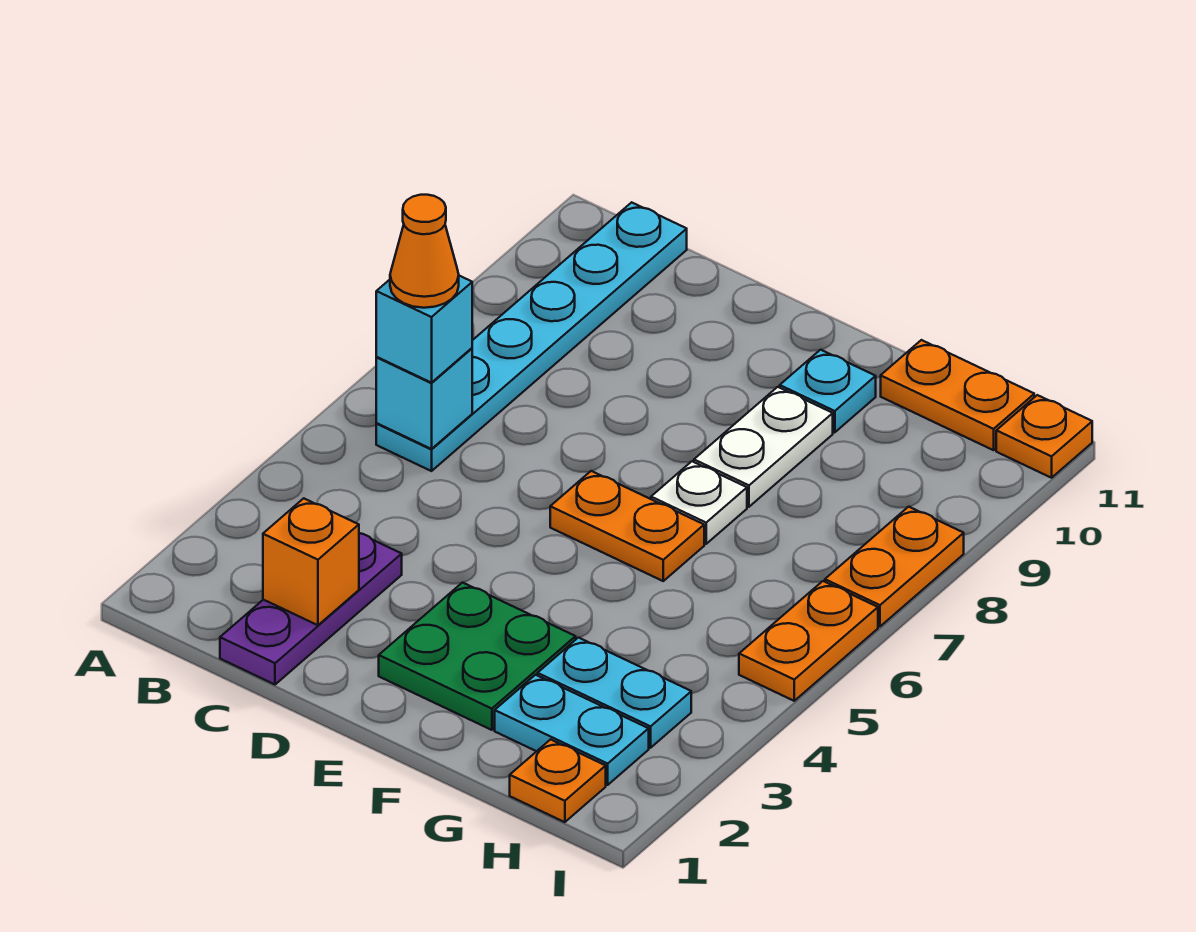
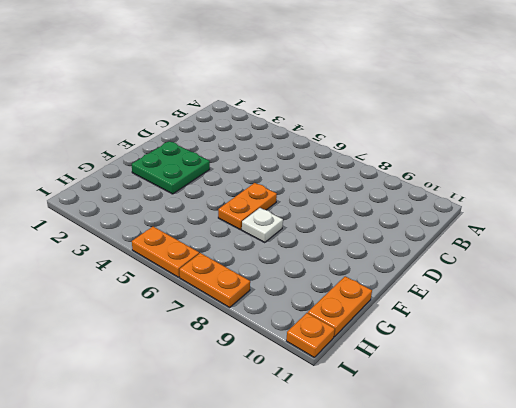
none -> cyan 1x6 plate [376,202,687,471]
none -> purple 1x3 plate [220,533,402,684]
none -> white 1x2 plate [694,387,833,507]

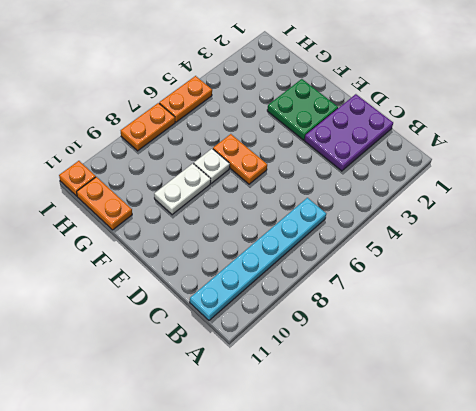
purple 2x3 plate [304,94,393,171] -> purple 1x3 plate [220,533,402,684]
none -> cyan 1x1 plate [780,350,876,432]
none -> cyan 1x2 plate [495,675,649,785]
none -> cyan 1x2 plate [538,638,691,748]

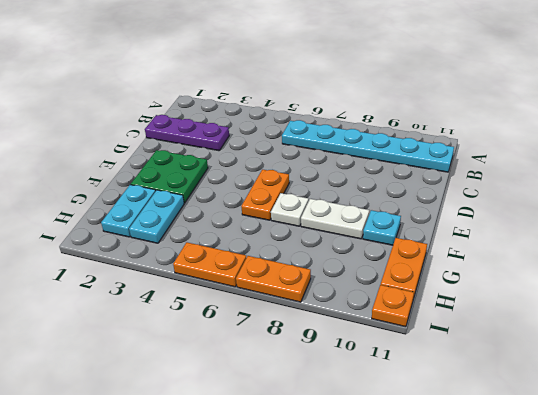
none -> orange 1x1 plate [510,739,606,822]
none -> cyan 1x1 brick [376,348,472,449]
none -> orange 1x1 brick [263,498,359,625]

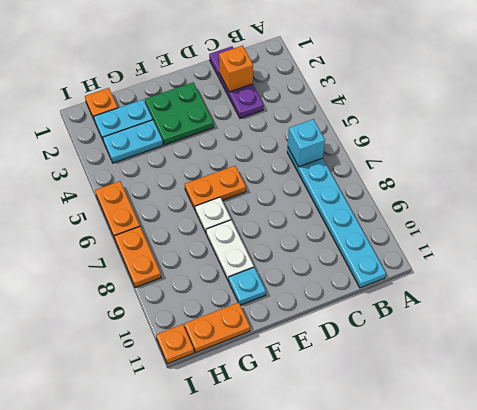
none -> cyan 1x1 brick [376,276,472,383]
none -> orange 1x1 cone [390,195,459,308]

